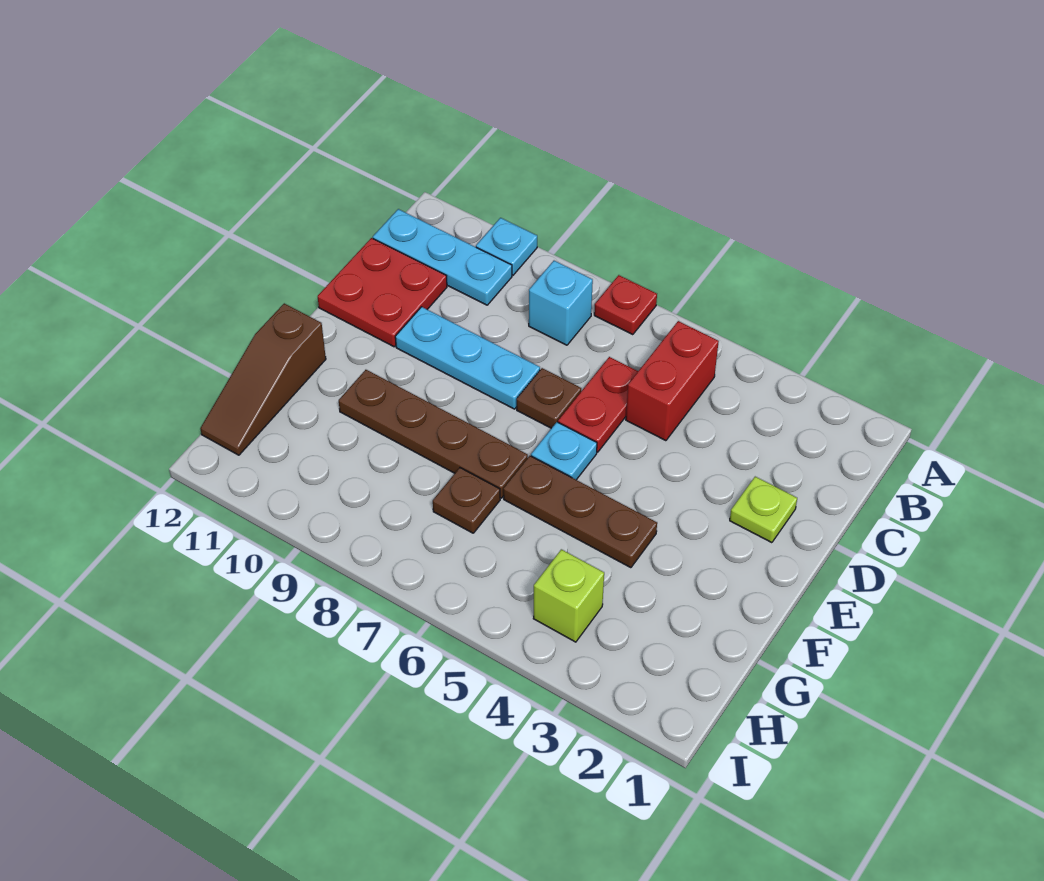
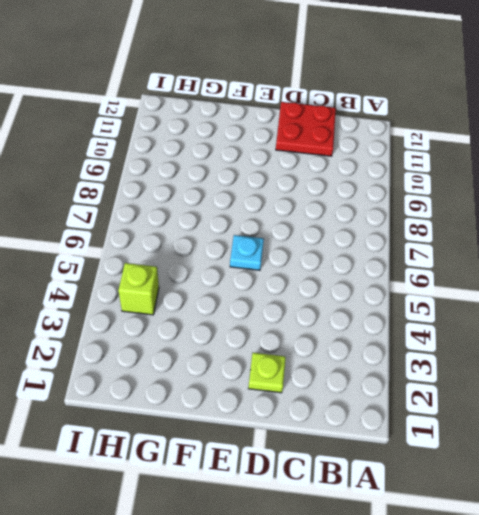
none -> red 1x1 plate [594,275,657,335]
none -> cyan 1x1 plate [476,218,537,275]
none -> red 1x2 brick [626,321,719,441]

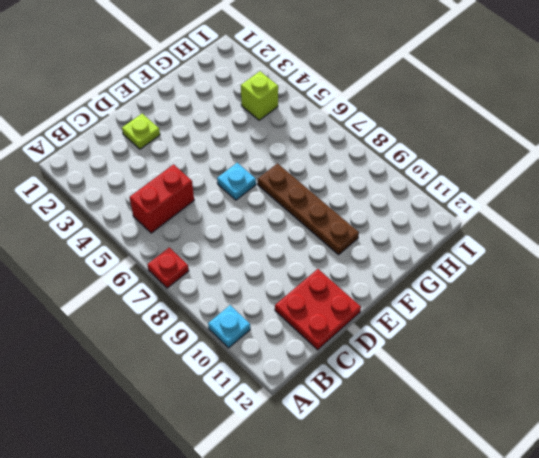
none -> cyan 1x1 brick [529,261,593,345]
none -> cyan 1x3 plate [373,209,512,305]
none -> red 1x2 plate [558,357,638,452]

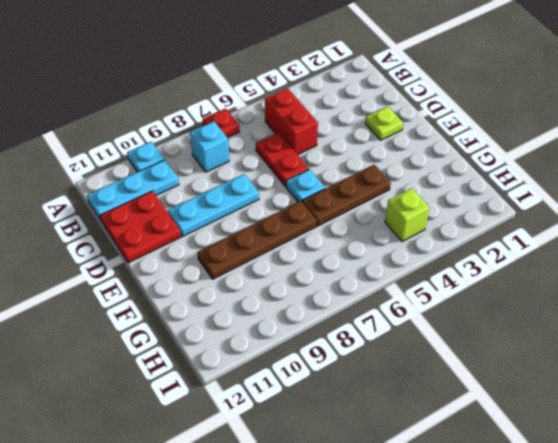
none -> brown 1x1 plate [517,368,581,428]
none -> brown 1x3 slope [200,303,326,455]
none -> brown 1x1 plate [433,468,500,533]

